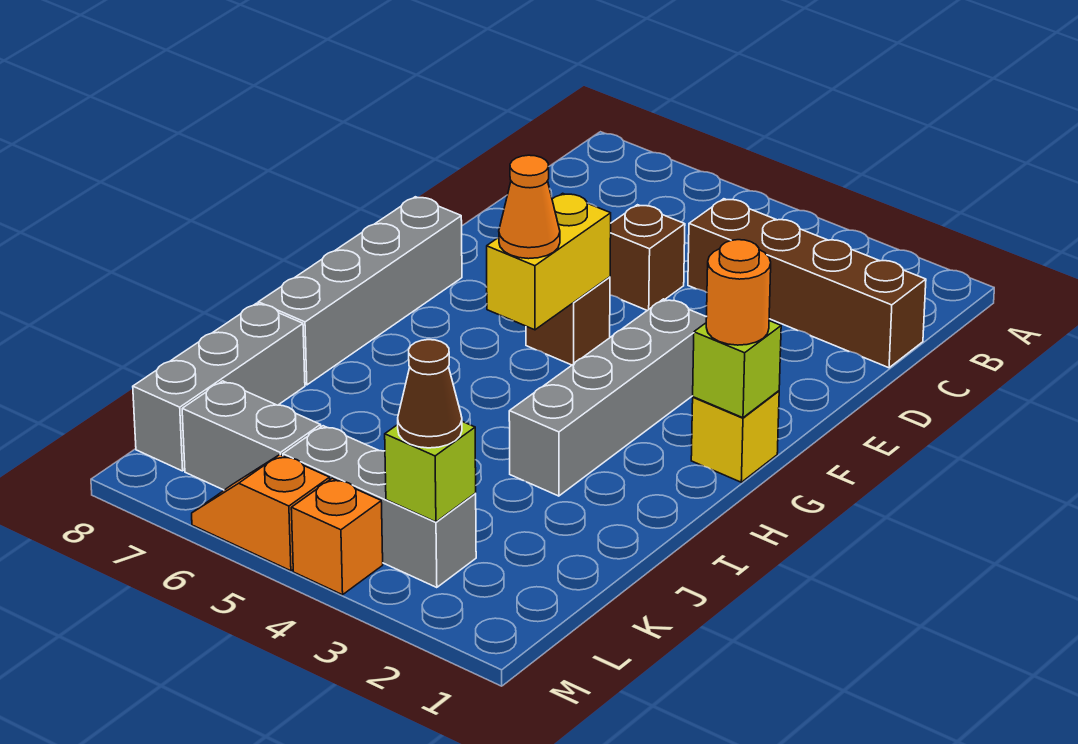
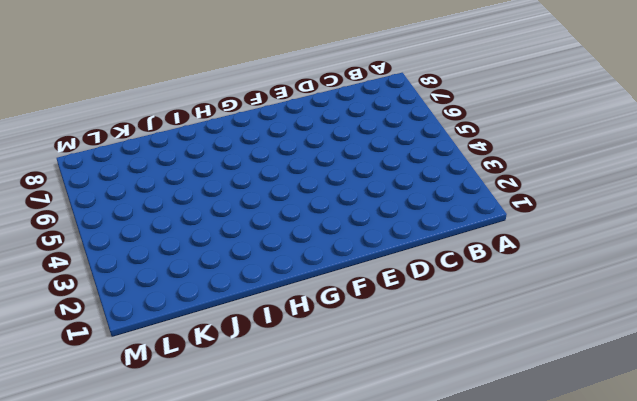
none -> brown 1x4 brick [688,199,926,368]
none -> brown 1x1 brick [610,205,685,310]
none -> grey 1x4 brick [509,299,707,496]

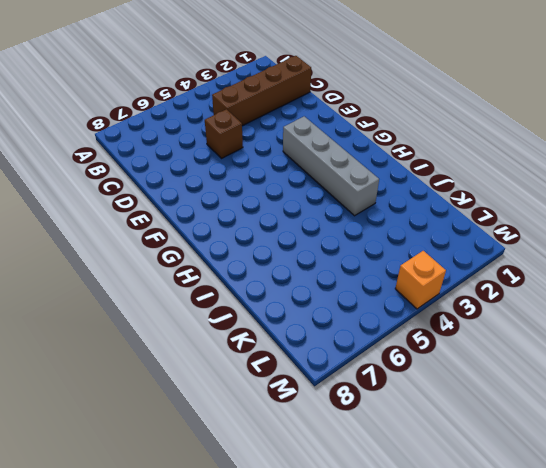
none -> brown 1x1 brick [526,277,610,365]
none -> grey 1x4 brick [258,197,462,385]
none -> yellow 1x1 brick [691,391,779,482]

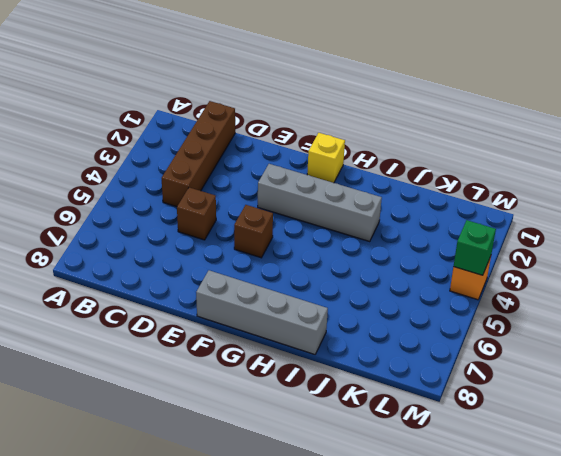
green 1x1 brick [454,220,496,275] -> none
none -> grey 1x3 brick [133,303,305,471]
none -> grey 1x3 brick [283,426,476,588]
none -> grey 1x2 brick [182,381,321,490]

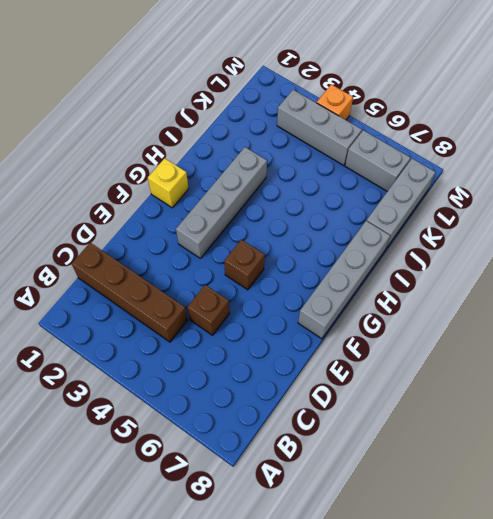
none -> orange 1x2 slope [192,455,330,571]
none -> yellow 1x2 brick [487,193,611,330]
none -> lime 1x1 brick [693,321,781,418]

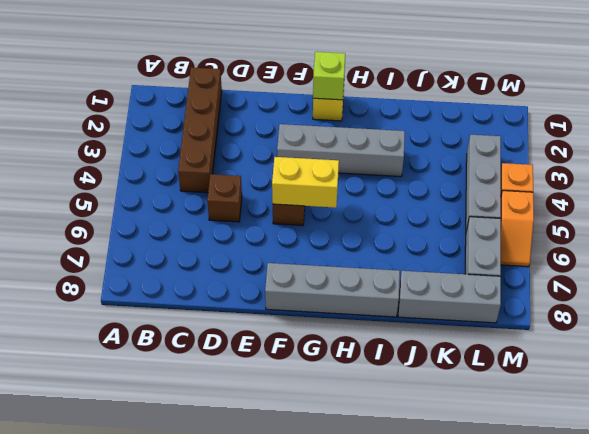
none -> lime 1x1 brick [385,422,476,522]
none -> orange 1x1 round brick [706,240,771,345]
none -> orange 1x1 cone [499,155,560,259]

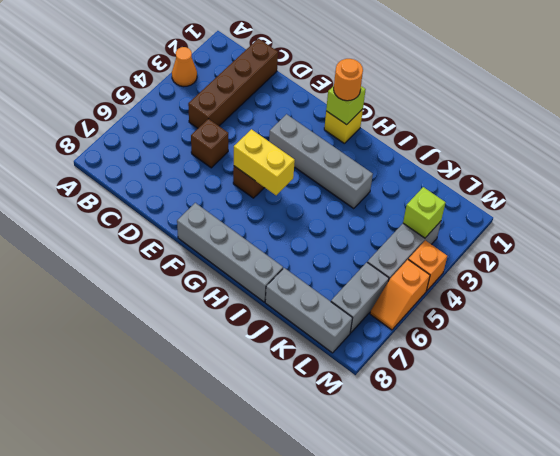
orange 1x1 cone [172,47,197,87] -> orange 1x1 cone moved to [499,155,560,259]
none -> brown 1x1 cone [398,340,462,448]

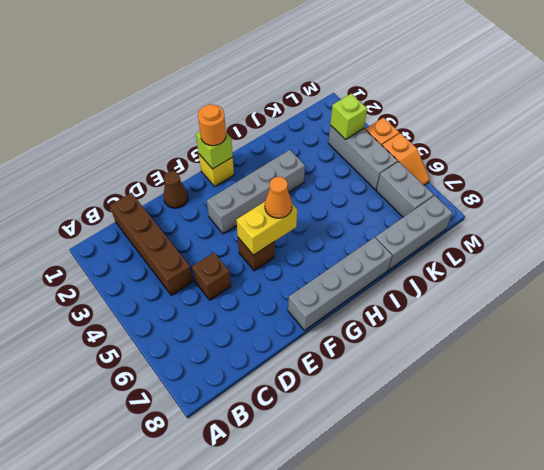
brown 1x1 cone [163,171,188,208] -> brown 1x1 cone moved to [398,340,462,448]

